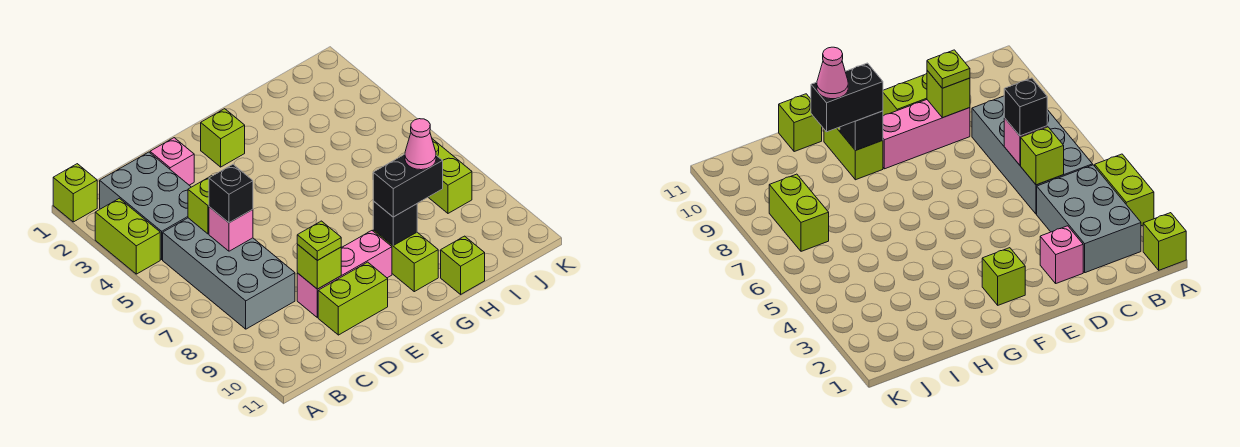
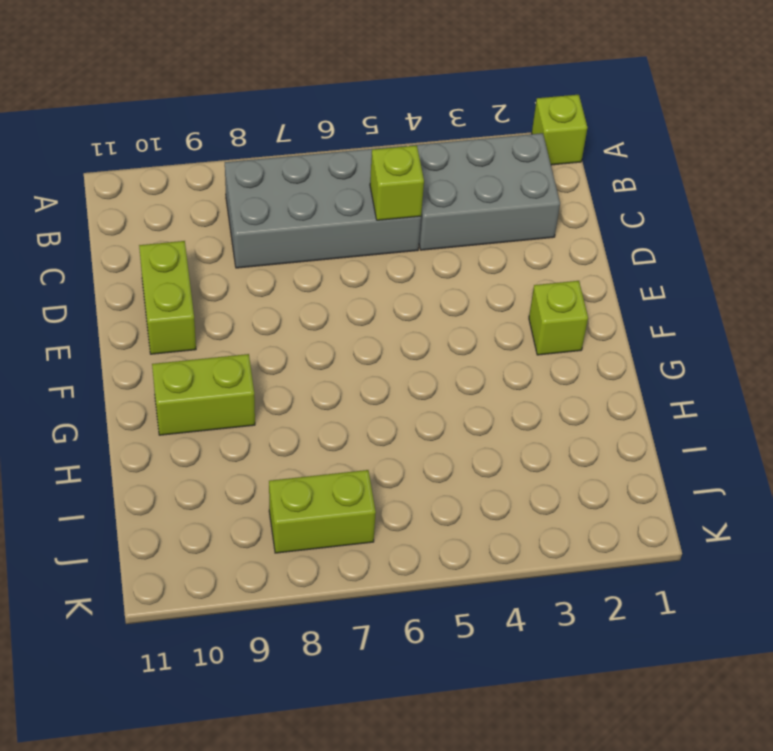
none -> lime 1x2 brick [95,198,160,274]
none -> pink 1x1 brick [150,138,194,185]
none -> pink 1x3 brick [297,231,392,318]

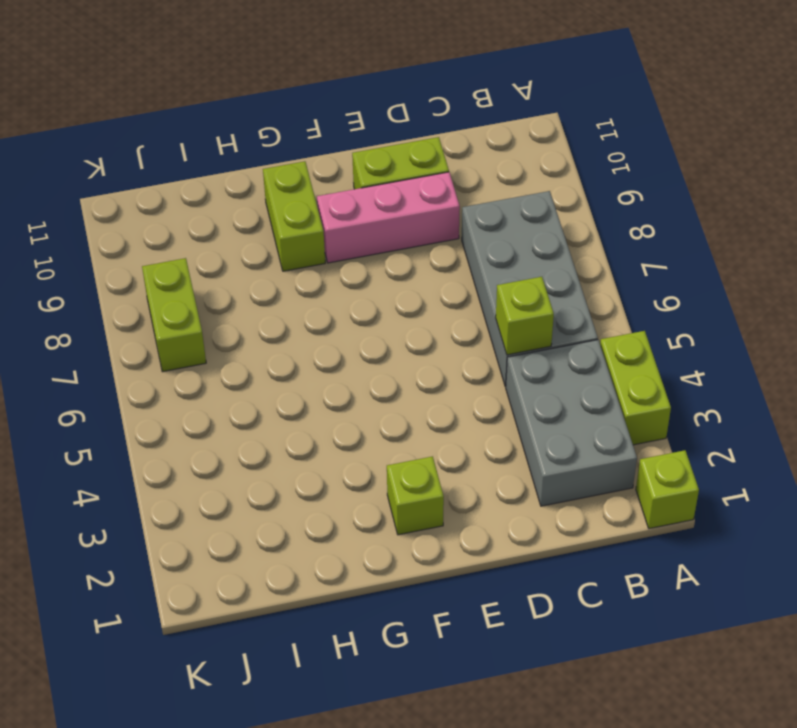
none -> pink 1x1 brick [150,138,194,185]
none -> lime 1x1 brick [441,236,485,294]
none -> pink 1x1 brick [209,207,253,251]

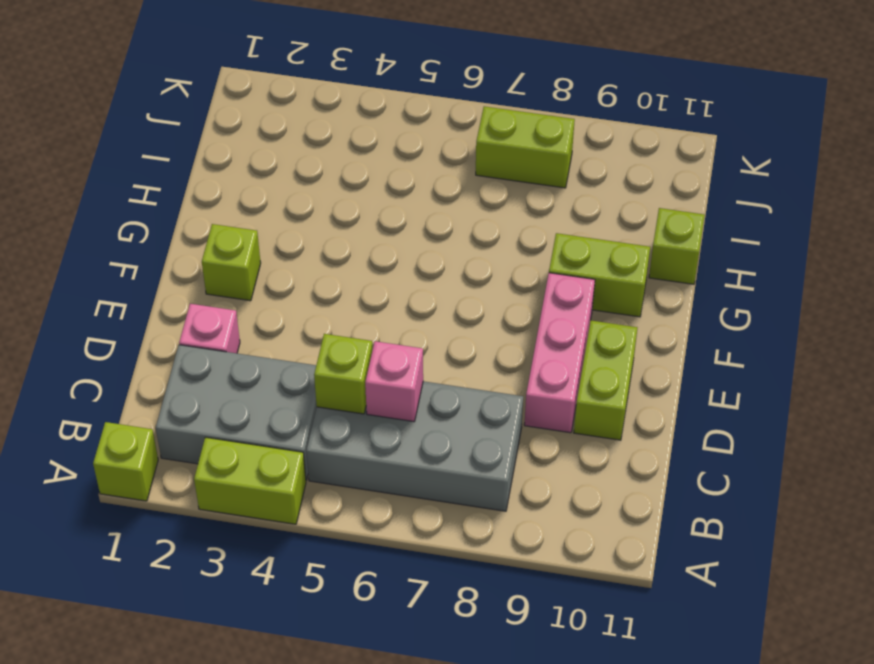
none -> lime 1x1 brick [297,245,341,289]
none -> black 1x1 brick [373,201,417,245]
none -> black 1x1 brick [209,164,253,223]

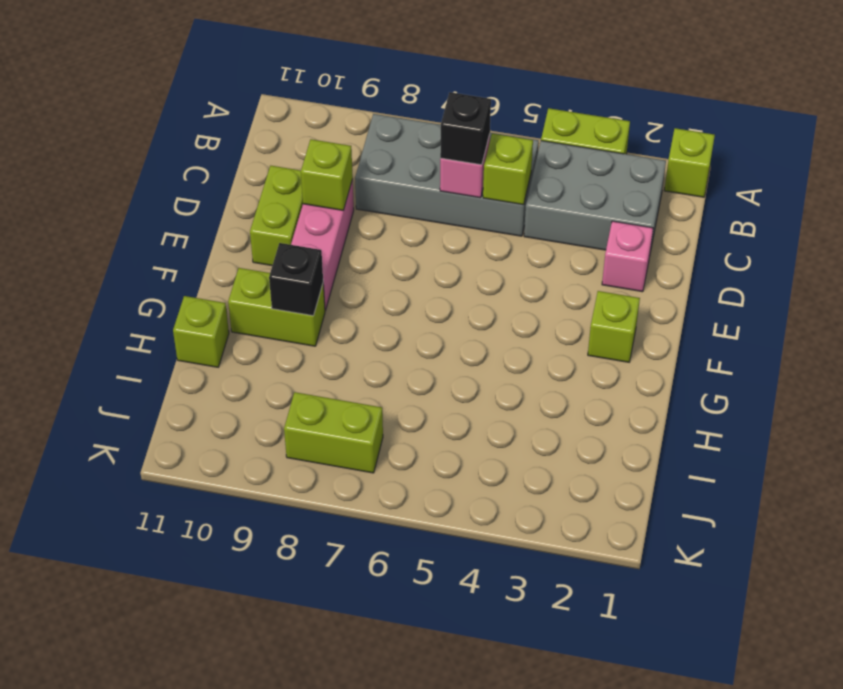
none -> lime 1x1 plate [297,221,341,260]
none -> black 1x2 brick [373,154,443,217]
none -> pink 1x1 cone [405,119,436,170]

